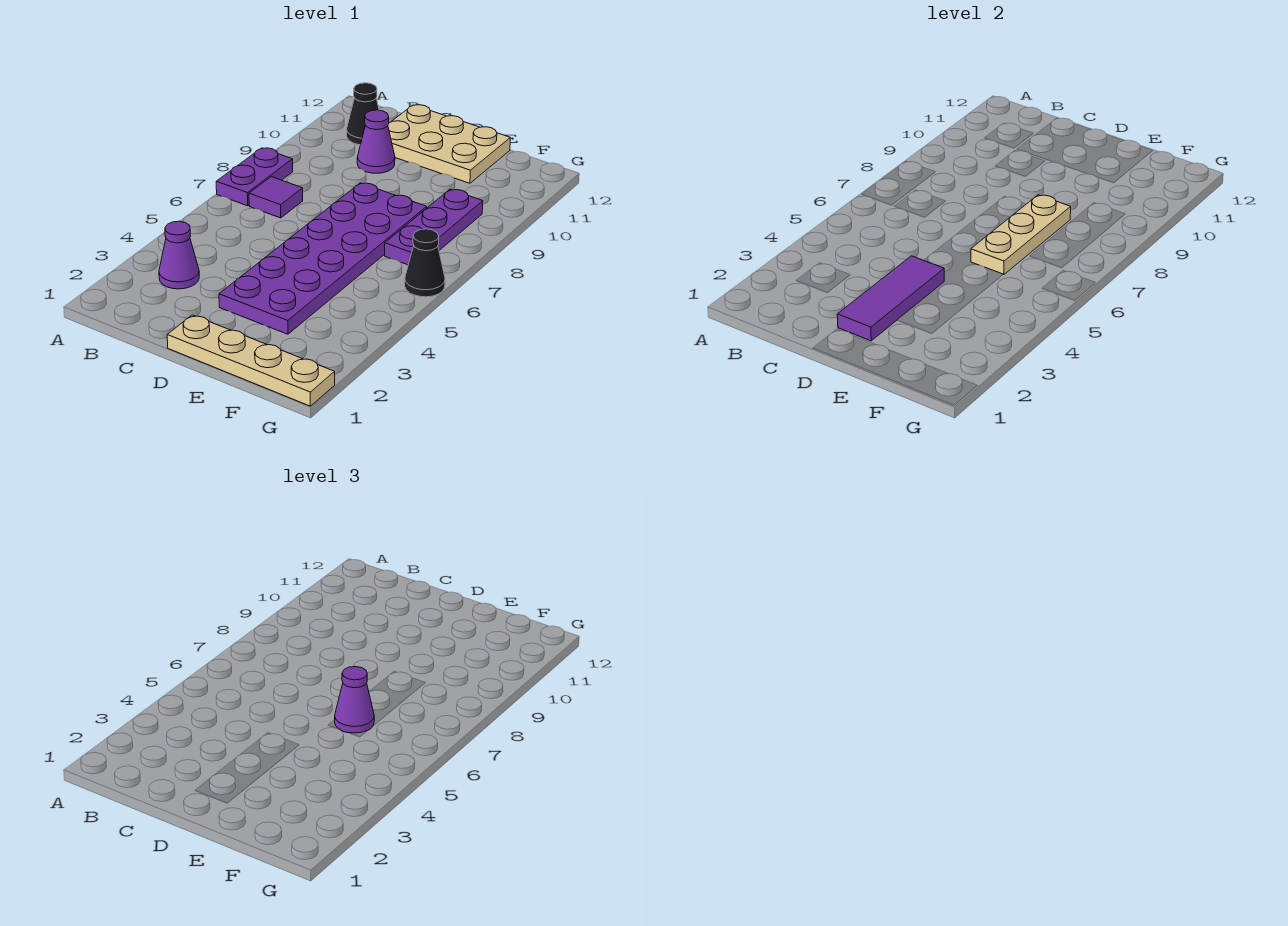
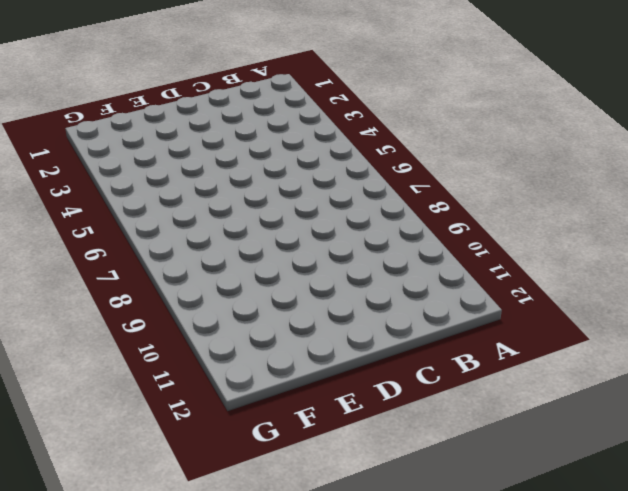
none -> purple 1x2 plate [216,148,293,206]
none -> purple 1x1 cone [159,221,199,289]
none -> purple 1x1 tile [249,177,303,218]

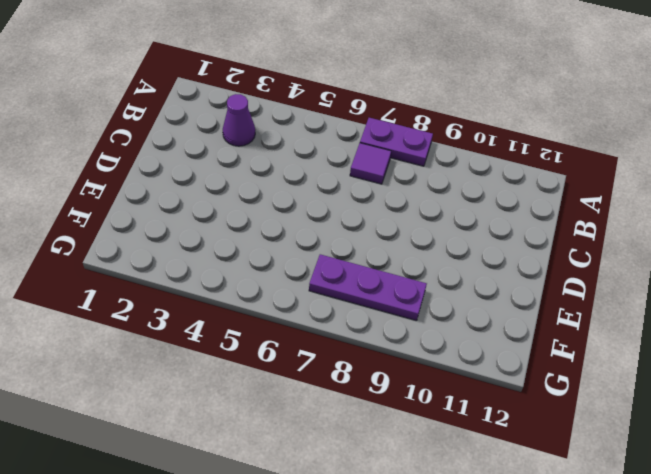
none -> black 1x1 cone [347,83,379,145]
none -> purple 1x1 cone [357,110,395,173]
none -> tan 2x3 plate [388,105,510,183]

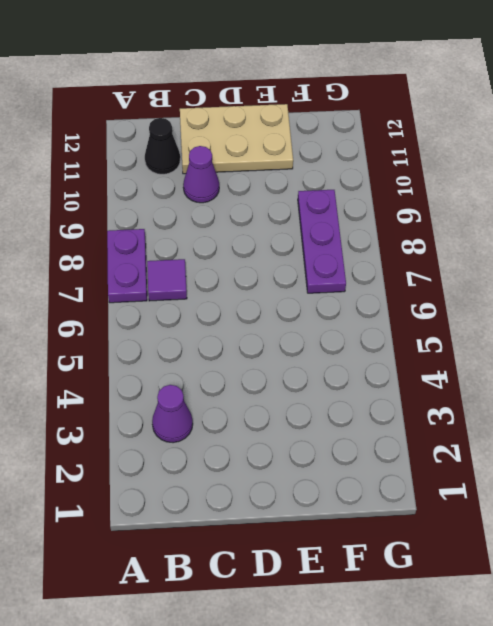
none -> tan 1x4 plate [167,315,335,406]
none -> purple 2x6 plate [219,183,427,334]
none -> black 1x1 cone [405,229,445,297]

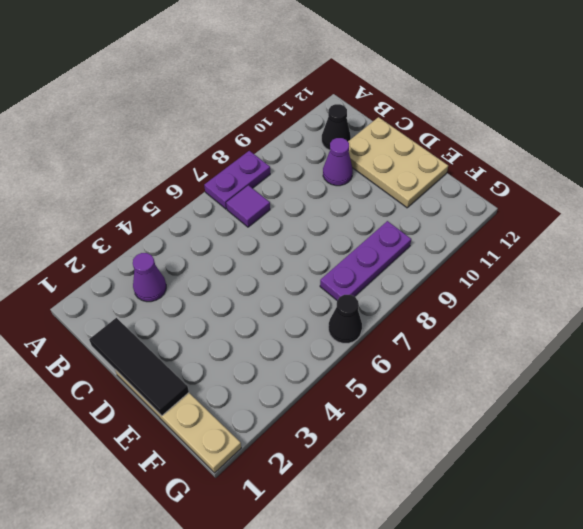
black 1x3 tile [89,318,189,416] -> none
none -> purple 2x6 plate [219,183,427,334]
none -> purple 1x3 tile [837,256,944,341]
none -> tan 1x3 plate [971,195,1071,275]

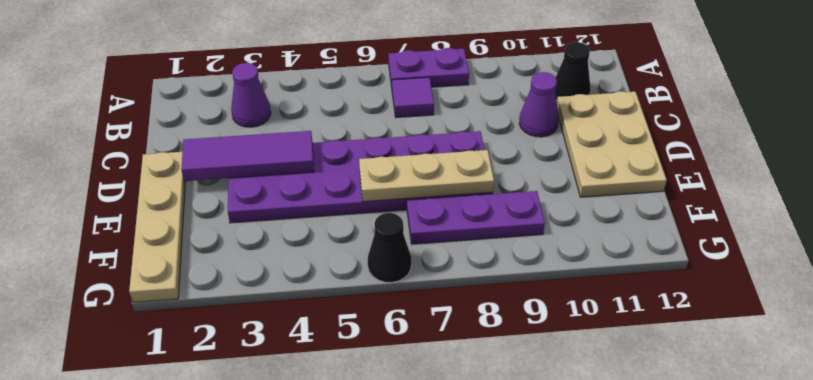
none -> purple 1x1 cone [335,666,374,733]

